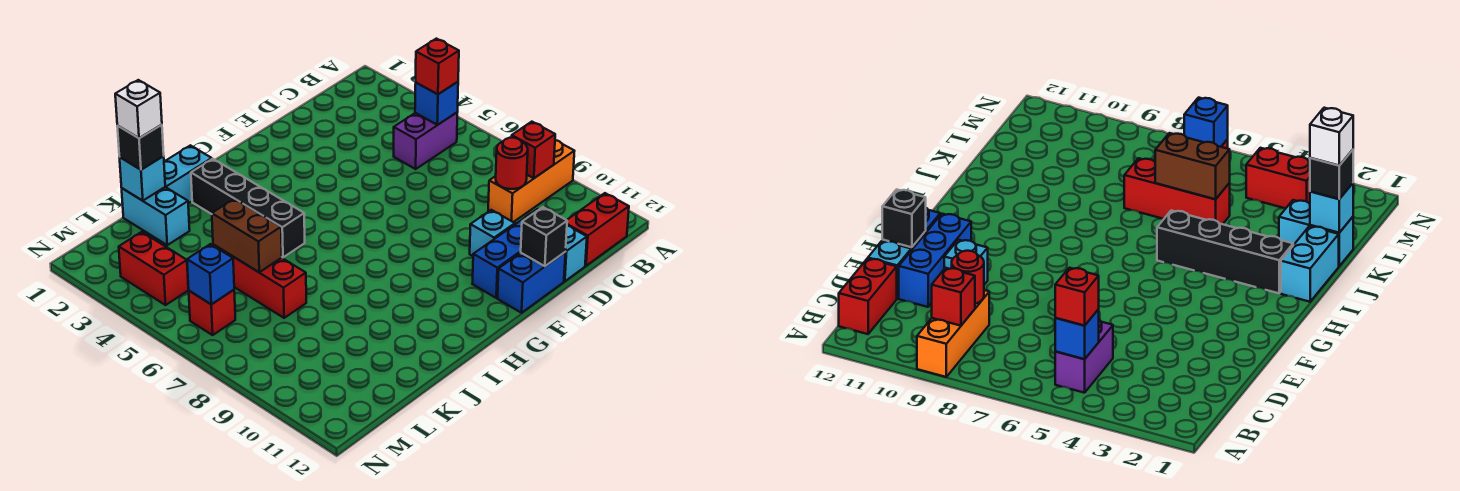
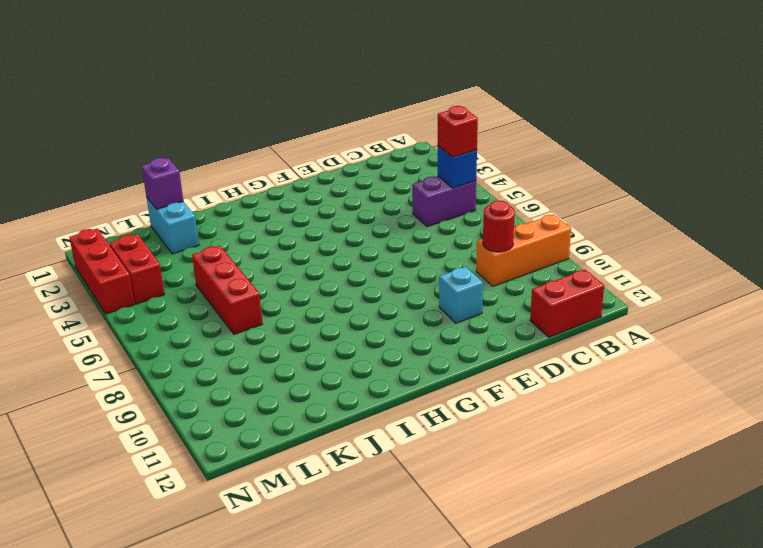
purple 1x1 brick [142,158,183,209] -> cyan 1x1 brick [119,156,165,201]
red 1x3 brick [69,228,135,314] -> none
none -> blue 1x3 brick [472,209,539,298]
none -> cyan 1x1 brick [564,226,587,281]
none -> blue 1x2 brick [497,252,565,313]

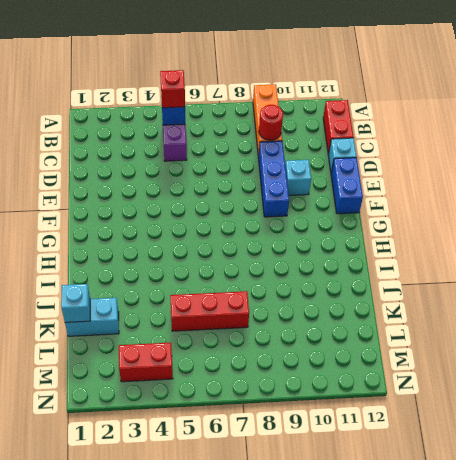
blue 1x3 brick [258,141,289,217] -> blue 1x3 brick moved to [472,209,539,298]
none -> cyan 1x2 brick [164,145,212,204]
none -> black 1x4 brick [191,159,305,257]
none -> red 1x1 brick [189,290,235,335]

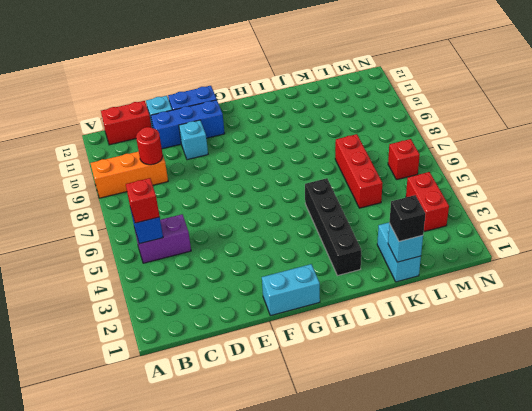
cyan 1x2 brick [262,264,320,316] -> cyan 1x2 brick moved to [164,145,212,204]
none -> red 1x1 brick [512,122,555,178]
none -> black 1x1 brick [521,207,567,266]
none -> brown 1x2 brick [212,199,282,272]

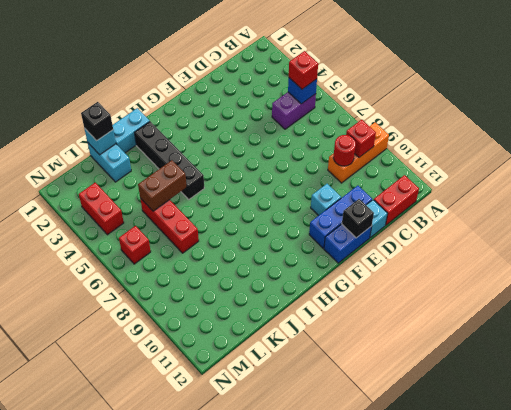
brown 1x2 brick [138,160,187,211] -> brown 1x2 brick turned to [212,199,282,272]
none -> blue 1x1 brick [187,244,234,304]
none -> white 1x1 brick [115,80,162,138]

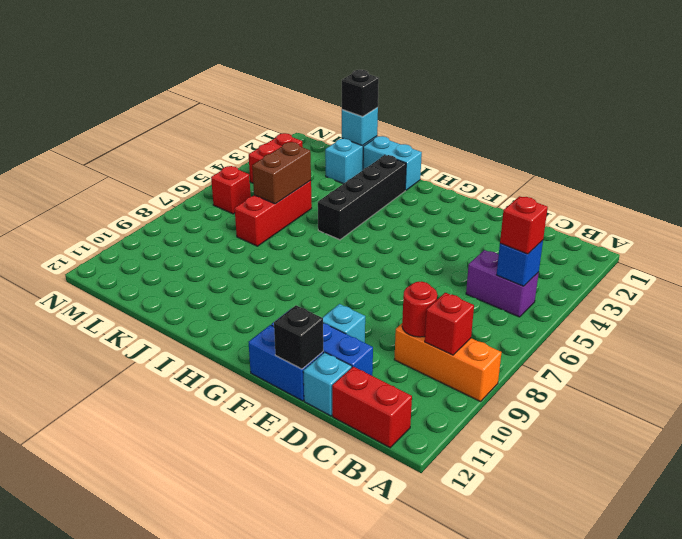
none -> blue 1x1 brick [187,244,234,304]
none -> white 1x1 brick [115,80,162,138]

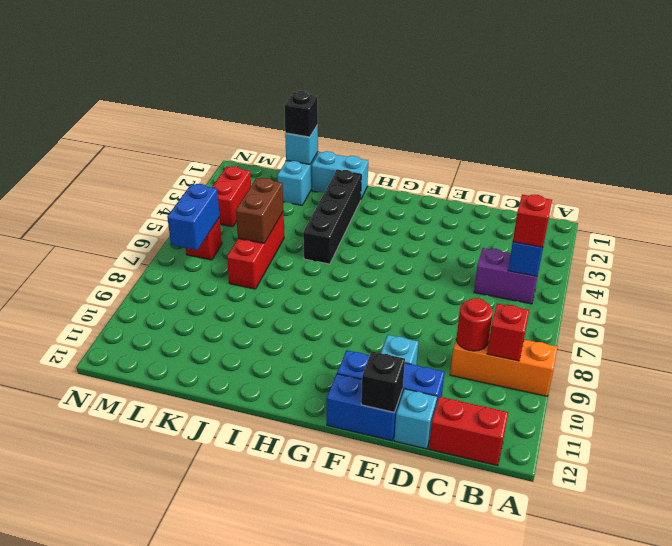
blue 1x2 brick [167,184,220,250] -> blue 1x1 brick [187,244,234,304]
none -> white 1x1 brick [115,80,162,138]

